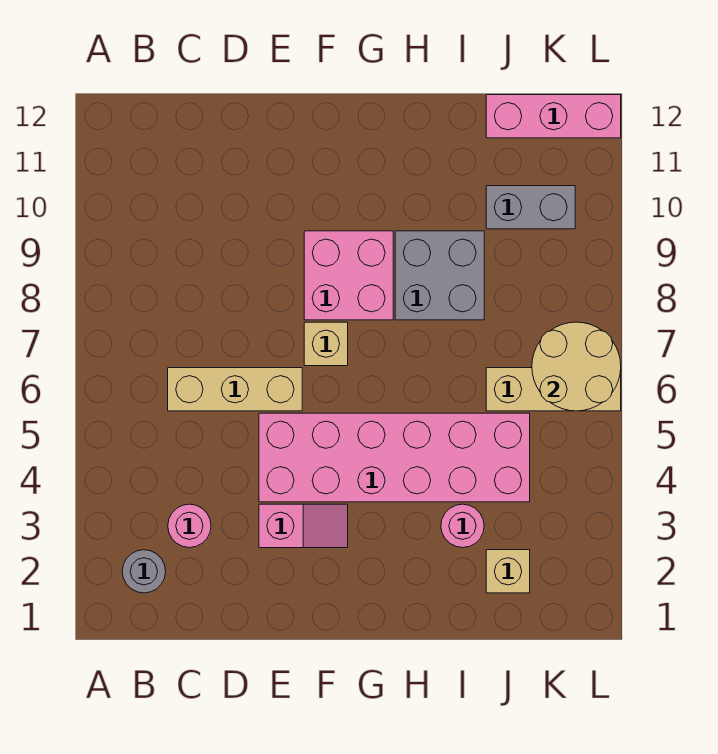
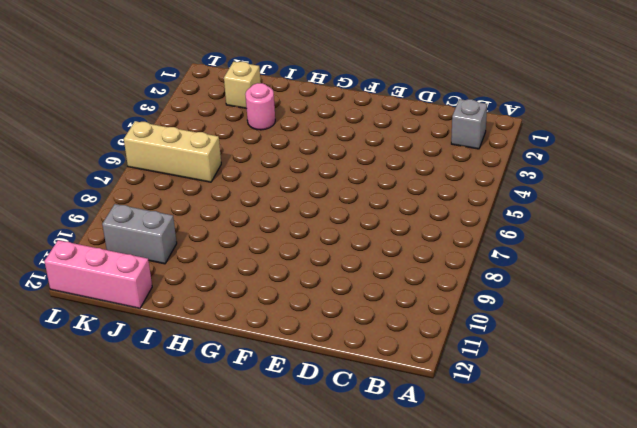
grey 1x1 brick [451,99,487,149] -> grey 1x1 round brick [122,550,166,593]
none -> pink 1x1 round brick [168,504,211,548]
none -> tan 1x3 brick [168,368,302,411]
none -> pink 1x2 slope [259,504,348,548]

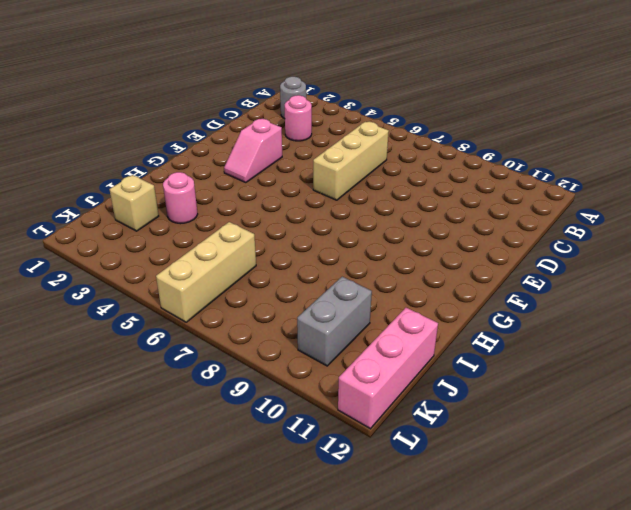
none -> pink 2x6 brick [259,413,530,502]
none -> tan 1x1 brick [304,322,348,366]
none -> pink 2x2 brick [304,231,393,320]

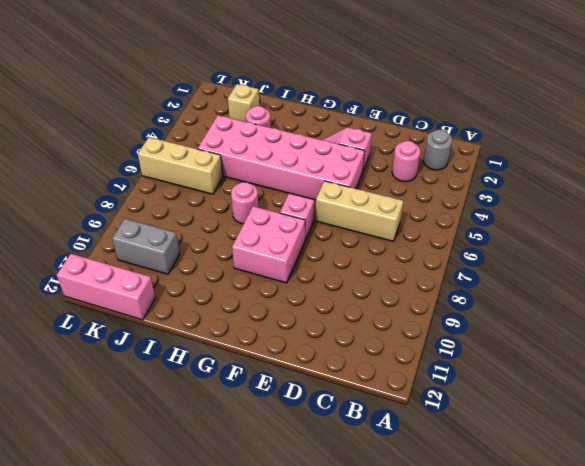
pink 1x1 brick [280,193,314,240] -> tan 1x1 brick [304,322,348,366]
pink 1x1 round brick [231,182,258,224] -> none
none -> grey 2x2 brick [395,231,484,320]
none -> tan 2x2 round brick [532,322,621,411]

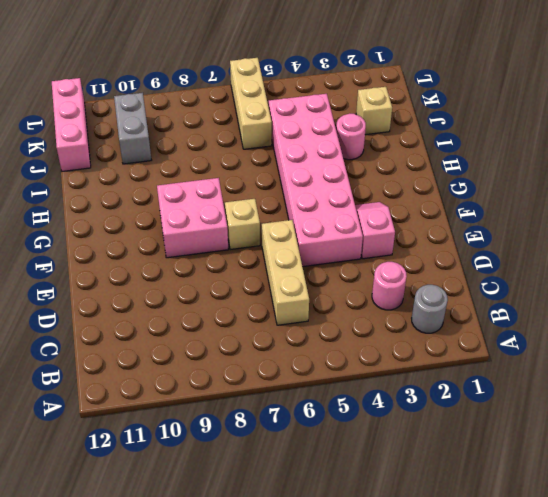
none -> grey 2x2 brick [395,231,484,320]
none -> tan 2x2 round brick [532,322,621,411]

